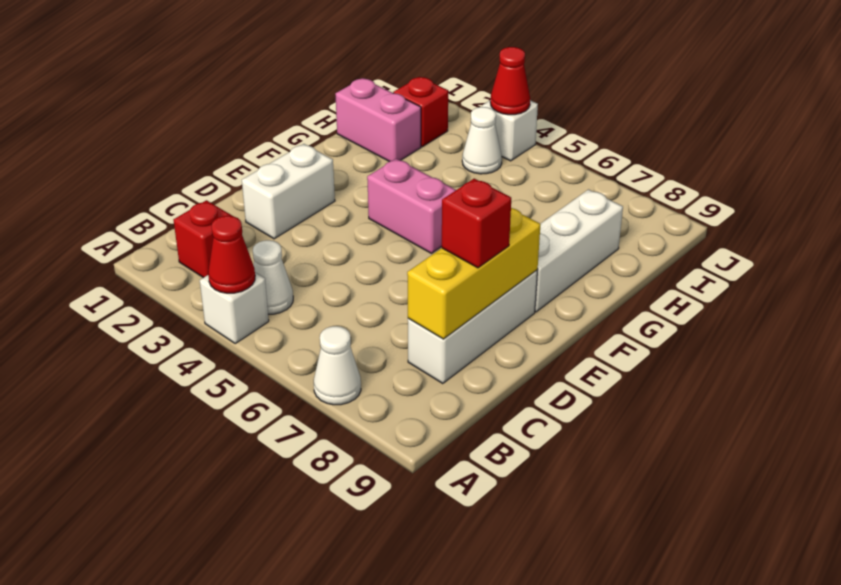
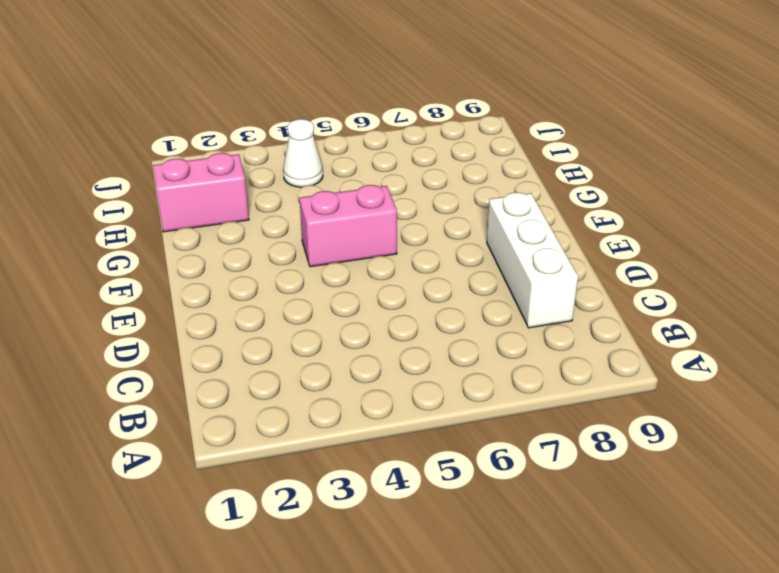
none -> white 1x1 brick [200,272,269,343]
none -> white 1x1 cone [314,326,361,405]
none -> red 1x1 brick [174,200,232,278]

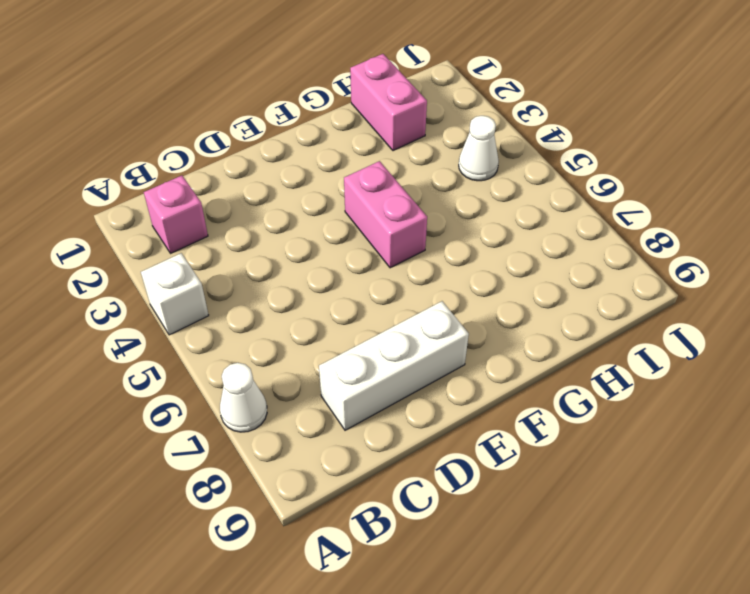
pink 1x1 brick [144,176,208,253] -> red 1x1 brick [174,200,232,278]
none -> white 1x1 cone [253,240,293,314]
none -> white 1x2 brick [242,144,335,239]
none -> white 1x3 brick [535,190,623,312]

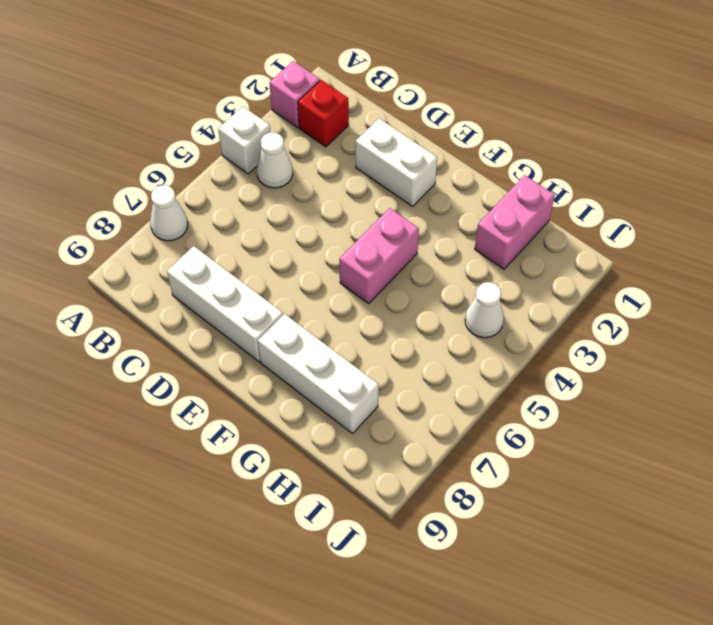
pink 1x1 brick [269,61,320,128] -> none
none -> red 1x1 brick [393,77,448,147]
none -> white 1x1 brick [482,100,538,161]
none -> red 1x1 cone [208,216,255,293]

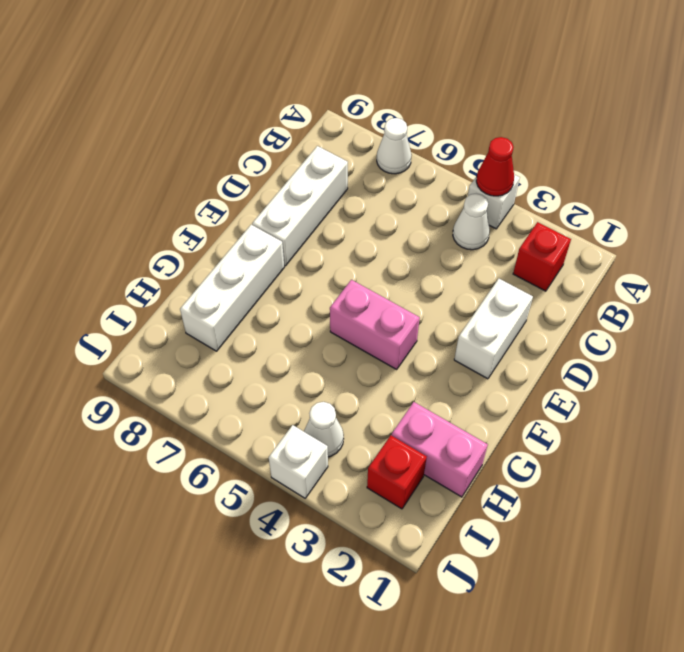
none -> yellow 1x3 brick [407,208,541,339]
none -> red 1x1 cone [490,47,530,115]
none -> red 1x1 brick [442,179,511,268]

